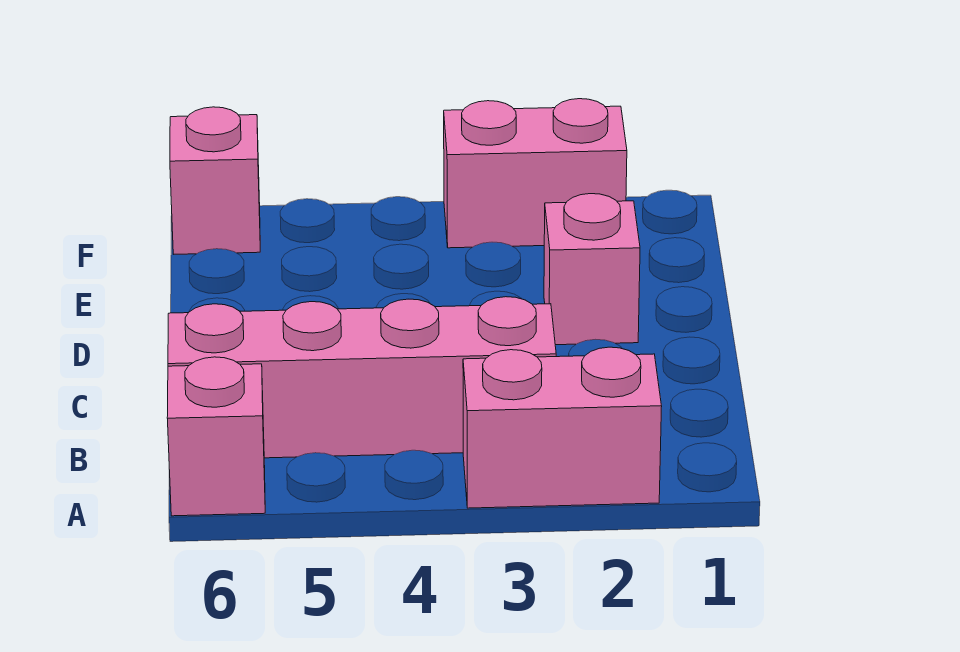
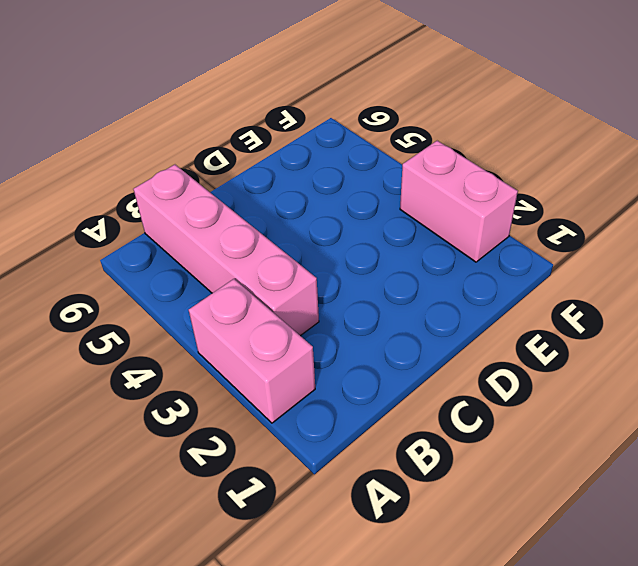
none -> pink 1x1 brick [167,357,265,516]
none -> pink 1x1 brick [544,194,640,345]

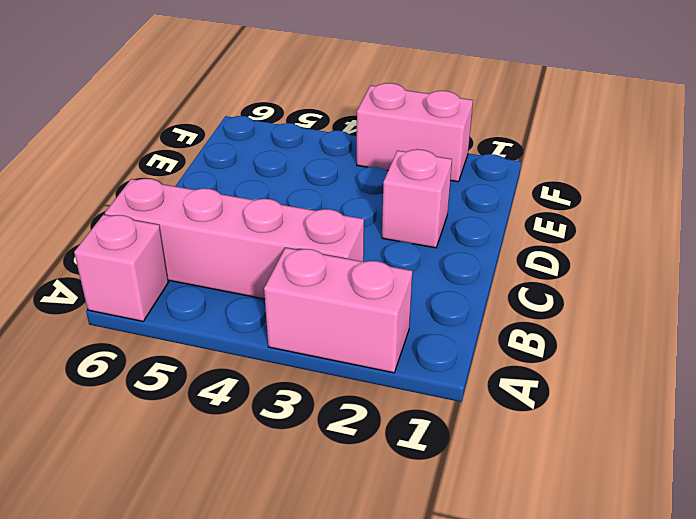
none -> pink 1x1 brick [170,107,260,254]

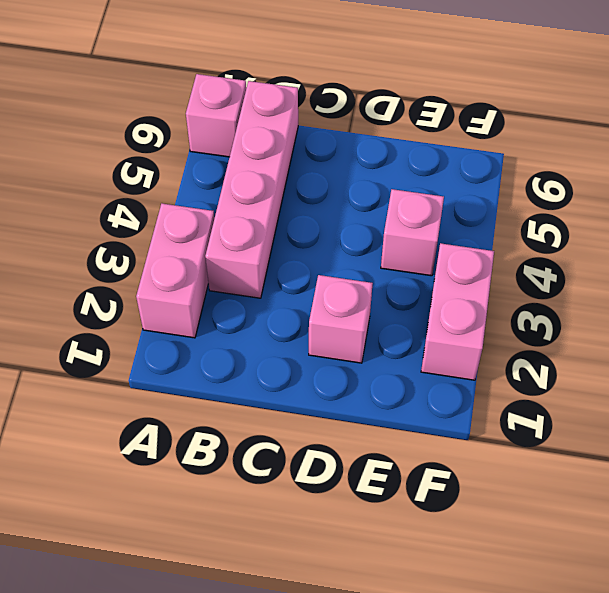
pink 1x1 brick [381,189,444,276] -> pink 1x1 brick moved to [170,107,260,254]

